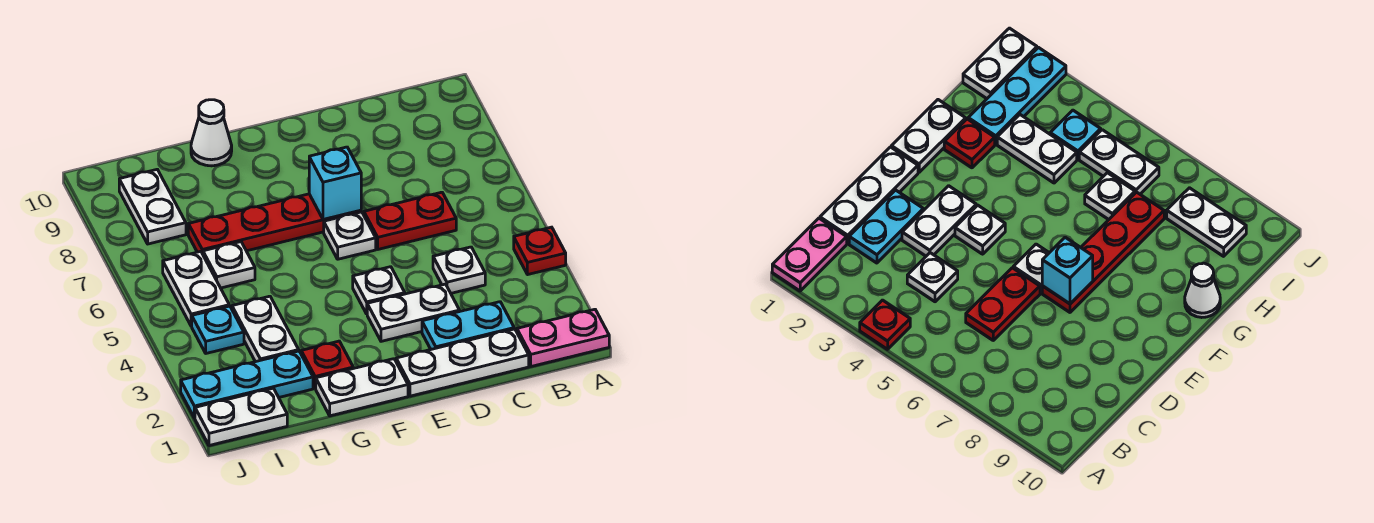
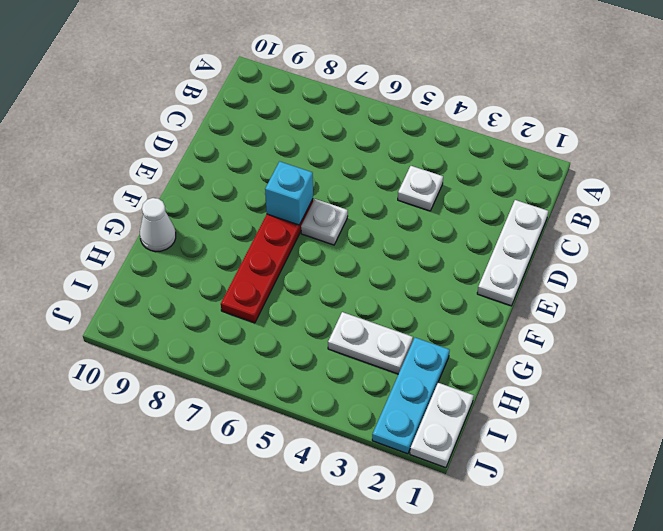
none -> pink 1x2 plate [517,309,609,366]
none -> red 1x1 plate [514,227,566,275]
none -> cyan 1x2 plate [422,302,514,349]

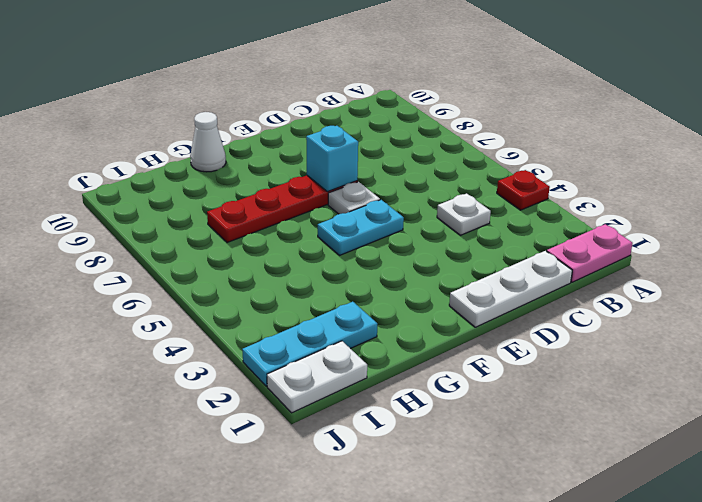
cyan 1x2 plate [318,200,404,255] -> cyan 1x2 plate moved to [422,302,514,349]
none -> red 1x2 plate [364,192,456,249]
none -> white 1x2 plate [367,284,460,341]
none -> white 1x1 plate [353,267,405,314]

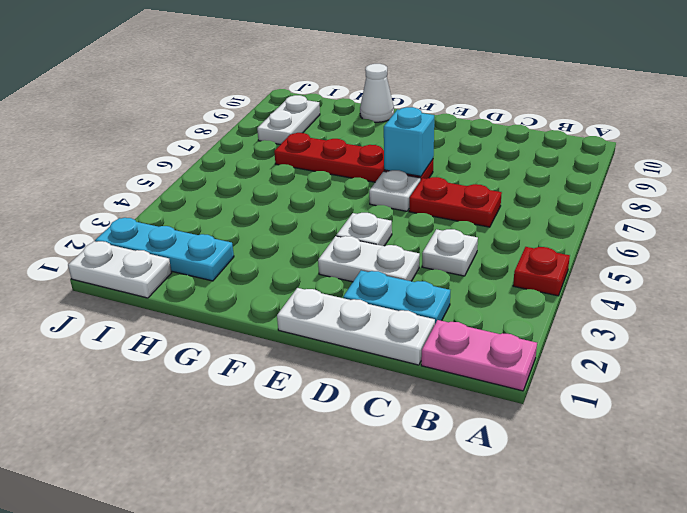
none -> white 1x2 plate [316,359,408,416]
none -> red 1x1 plate [301,341,353,389]
none -> white 1x2 plate [232,296,299,362]

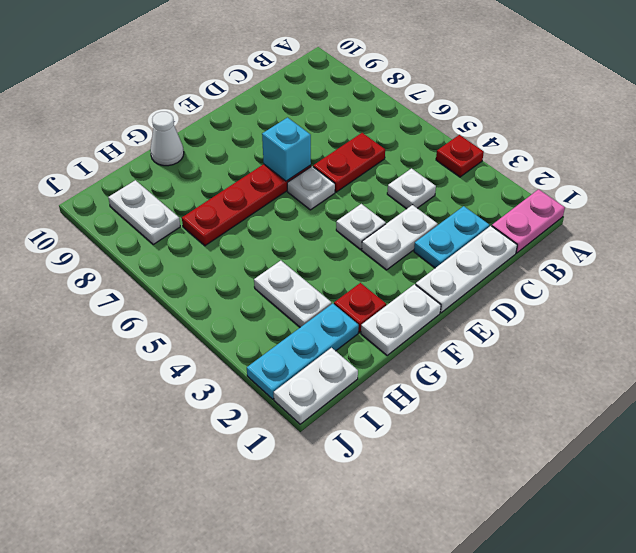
none -> white 1x1 plate [203,242,255,288]
none -> cyan 1x1 plate [192,306,244,353]
none -> white 1x2 plate [163,251,229,326]

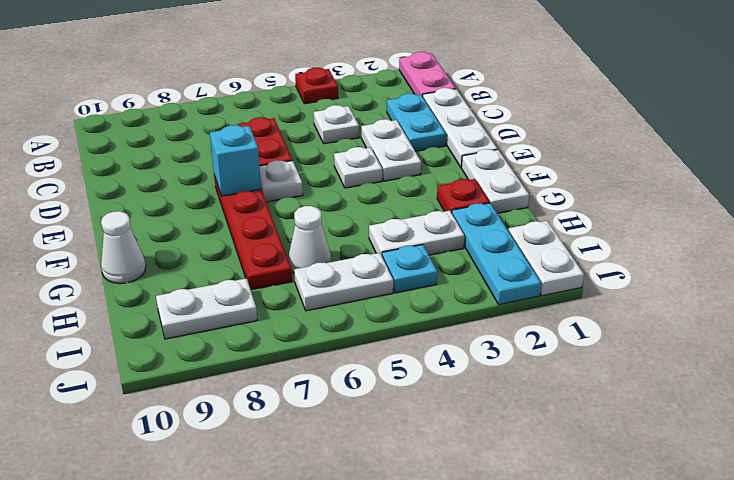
white 1x1 cone [288,206,331,273] -> white 1x1 plate [203,242,255,288]

